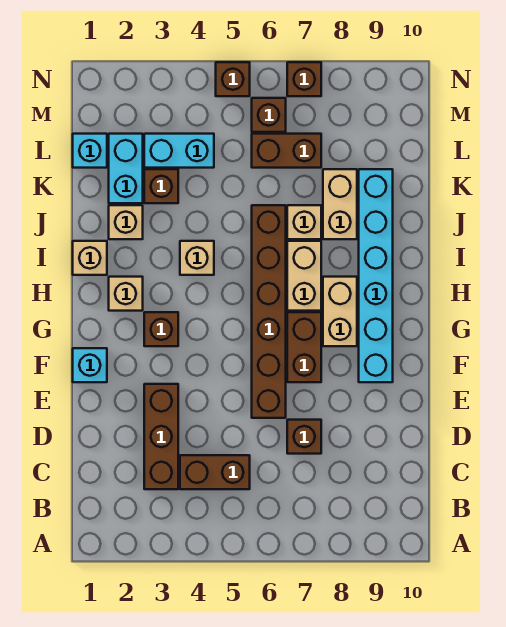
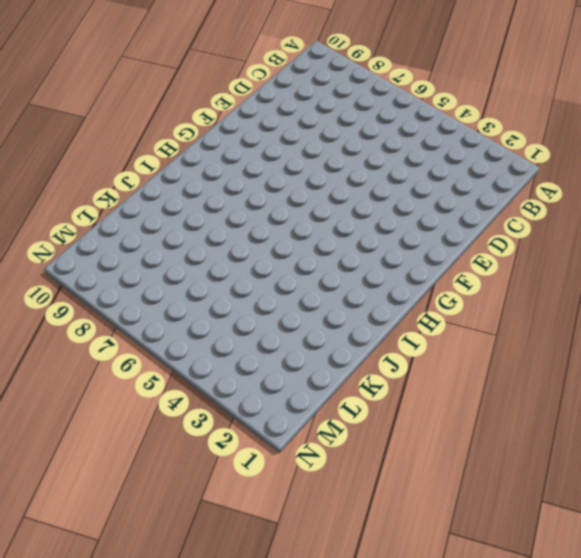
none -> brown 1x3 brick [144,384,178,489]
none -> brown 1x2 brick [180,455,250,489]
none -> brown 1x1 brick [287,420,321,454]

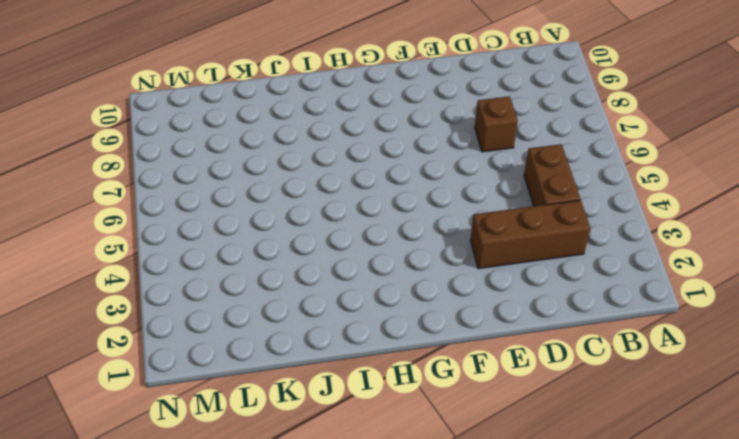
none -> brown 1x6 brick [252,205,286,418]
none -> cyan 1x1 brick [73,348,107,382]
none -> brown 1x2 brick [287,312,321,382]

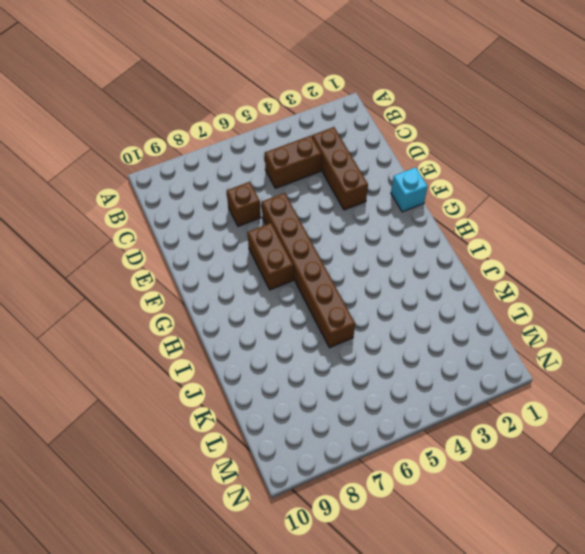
none -> cyan 1x6 brick [359,169,393,382]
none -> brown 1x1 brick [144,312,178,346]
none -> tan 1x2 brick [323,277,357,346]

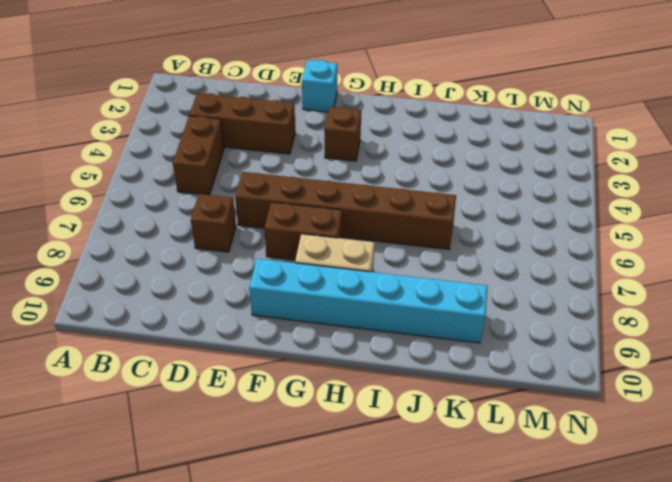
none -> tan 1x1 brick [109,277,143,311]
none -> tan 1x2 brick [287,241,321,311]
none -> tan 1x1 brick [73,241,107,275]

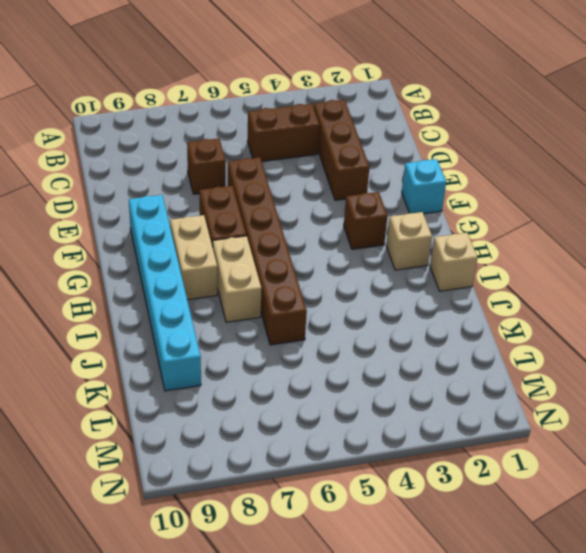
none -> tan 1x1 brick [180,241,214,275]
none -> tan 1x1 brick [109,205,143,239]
none -> tan 1x1 brick [287,205,321,239]

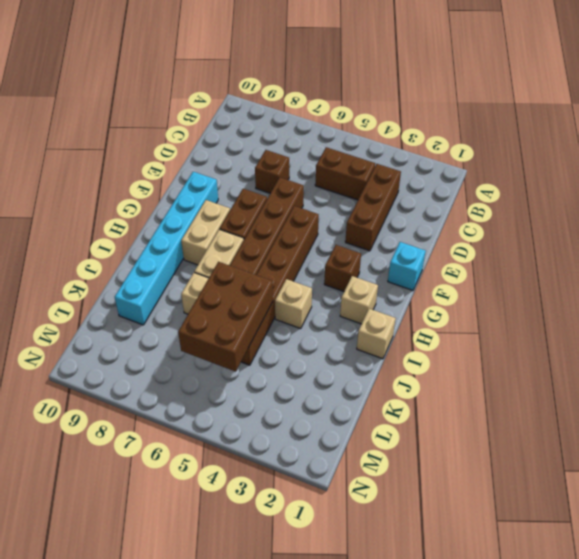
brown 1x6 brick [241,206,319,365] -> none
brown 2x3 brick [178,262,273,372] -> none
none -> tan 1x1 brick [109,205,143,239]
none -> tan 1x2 brick [323,169,357,239]
none -> cyan 1x2 brick [109,134,143,203]

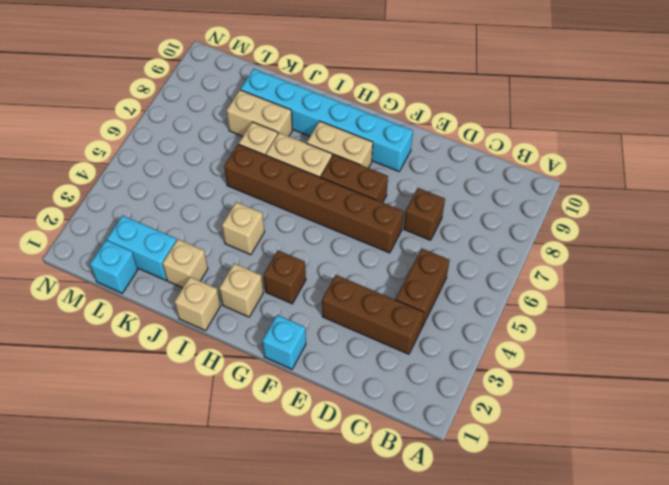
none -> brown 1x1 brick [144,169,178,203]
none -> cyan 1x2 brick [144,134,214,168]
none -> brown 1x2 brick [252,134,321,168]

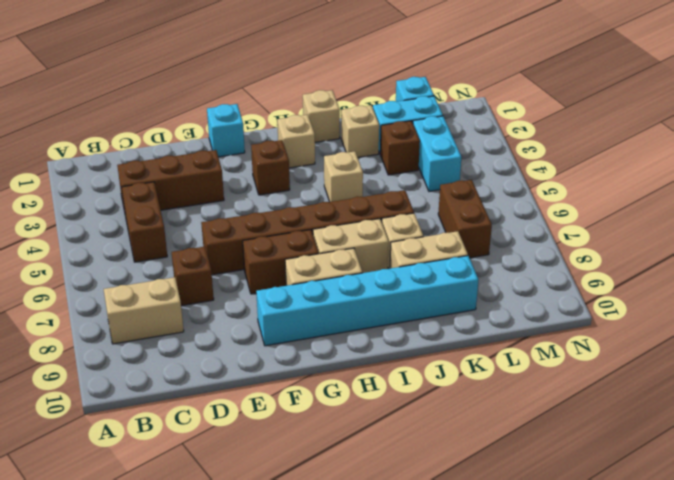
tan 1x2 brick [104,277,184,344] -> none
none -> brown 1x1 brick [252,98,286,132]
none -> brown 1x1 brick [216,62,250,96]
none -> brown 1x1 brick [287,62,321,96]

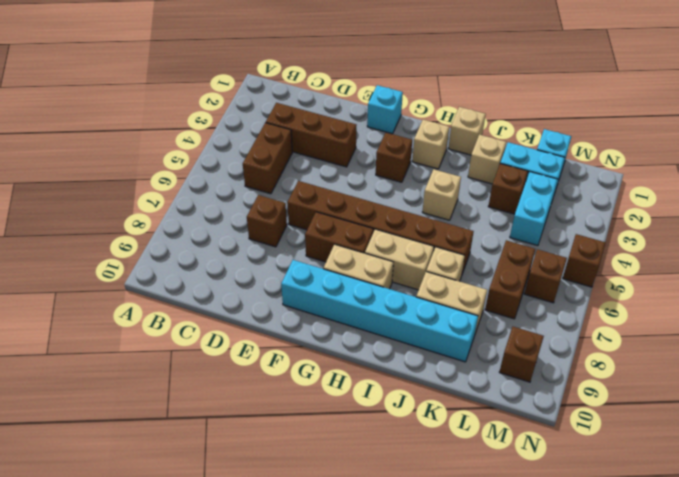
brown 1x1 brick [500,327,544,382] -> brown 1x1 brick moved to [287,62,321,96]

